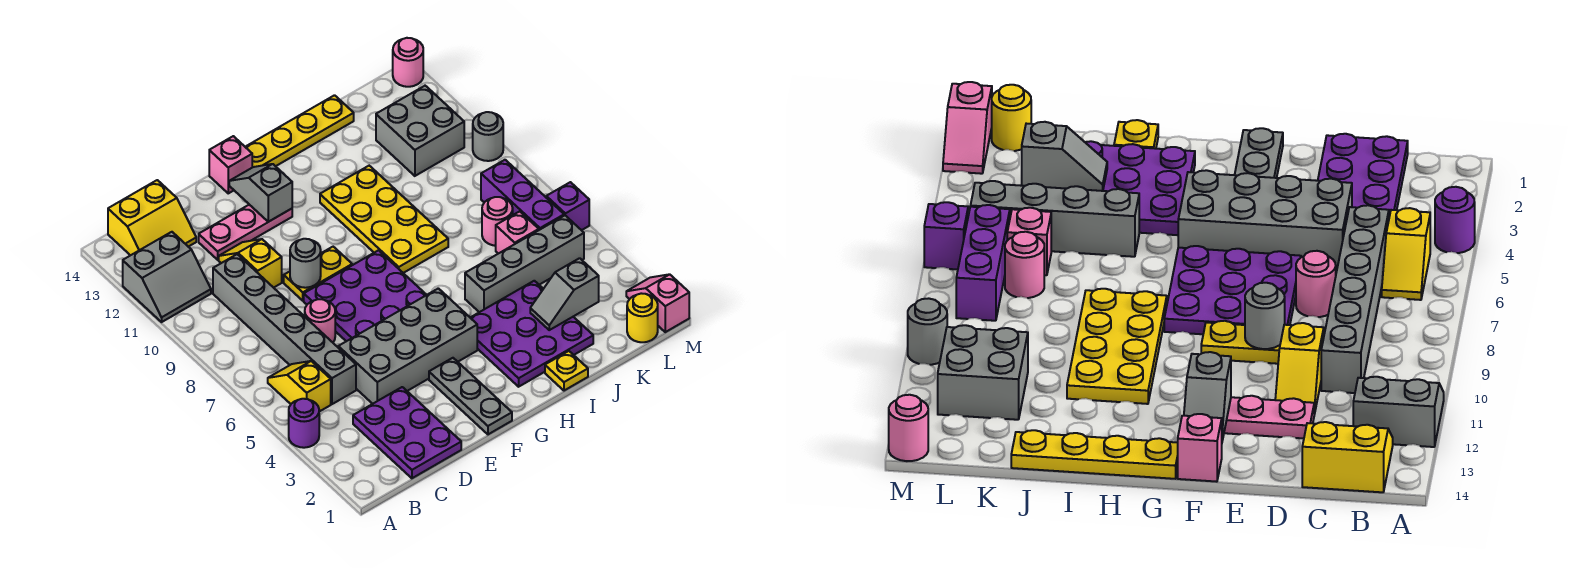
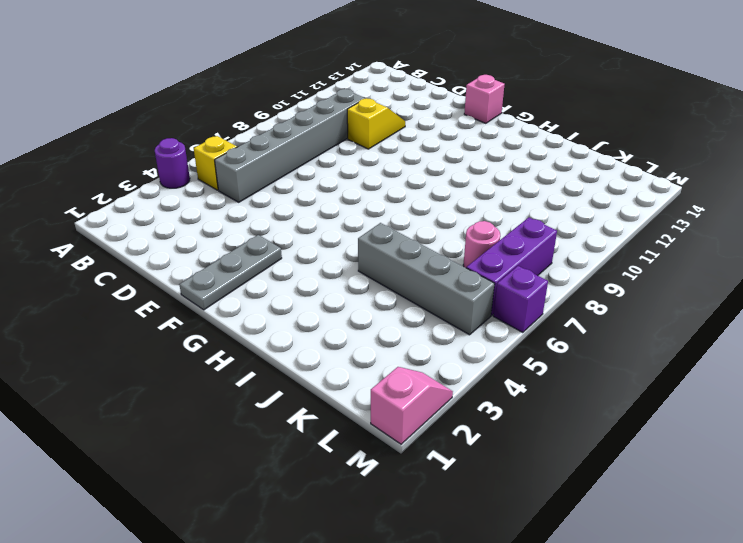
none -> grey 2x2 slope [123,232,211,322]
none -> yellow 2x2 slope [108,180,196,255]
none -> purple 2x3 plate [353,387,461,478]
none -> grey 2x4 brick [338,288,477,404]

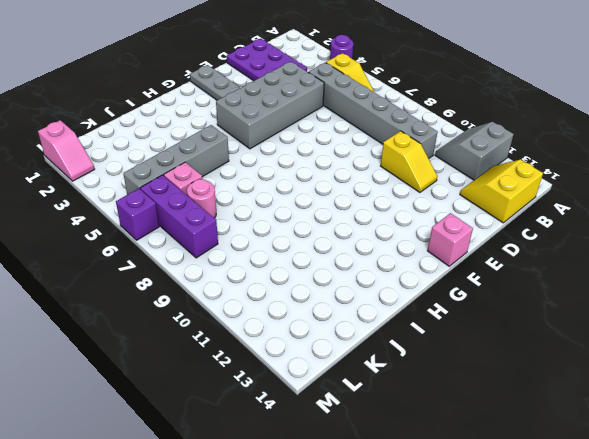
none -> pink 1x1 round brick [305,299,335,342]
none -> pink 1x3 plate [199,205,292,260]
none -> purple 3x3 plate [304,250,426,341]
none -> yellow 1x2 plate [284,247,352,301]

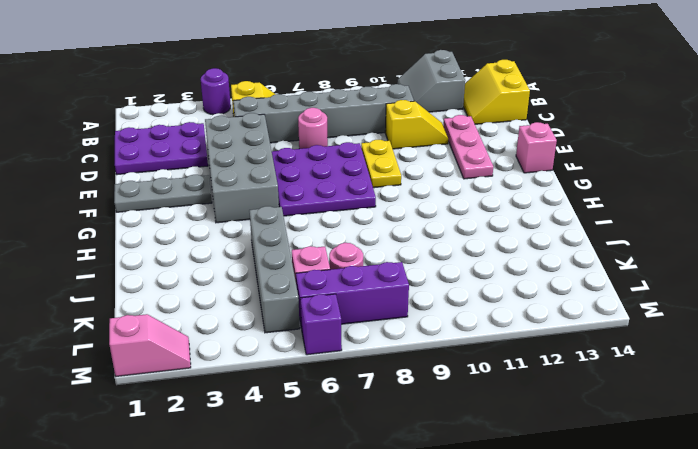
none -> yellow 1x4 plate [246,95,354,167]
none -> purple 3x3 plate [470,281,593,387]
none -> yellow 2x4 plate [320,166,448,273]
none -> yellow 1x1 plate [545,351,588,391]

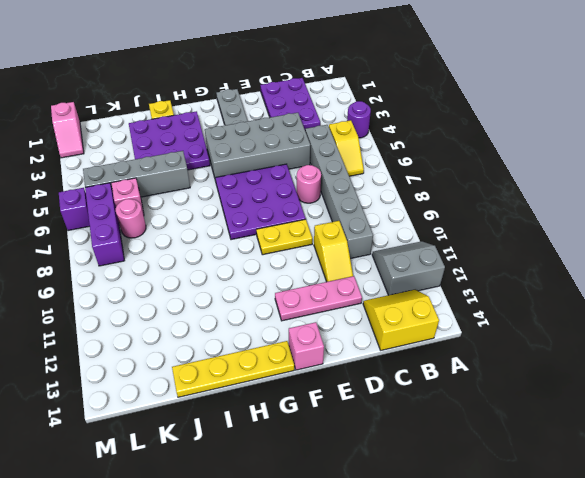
none -> yellow 2x4 plate [320,166,448,273]
none -> grey 2x2 brick [376,86,464,176]
none -> yellow 1x1 round brick [627,293,658,342]
none -> grey 1x1 round brick [473,112,503,161]

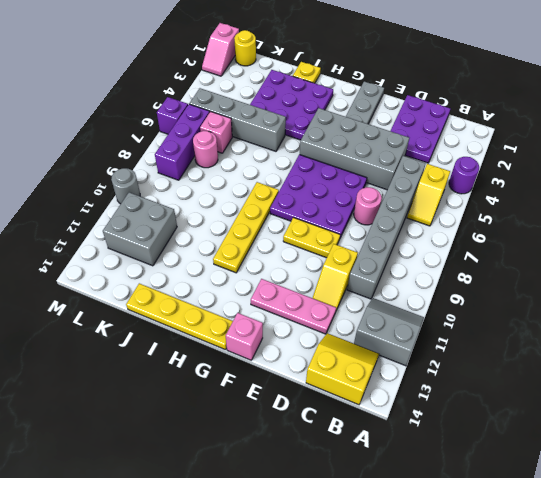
yellow 1x4 plate [213,182,279,273] -> yellow 2x4 plate [320,166,448,273]
none -> pink 1x1 round brick [393,38,423,87]
none -> grey 1x1 round brick [290,239,321,288]
none -> grey 1x2 slope [229,164,292,222]
none -> grey 1x2 slope [530,258,599,330]

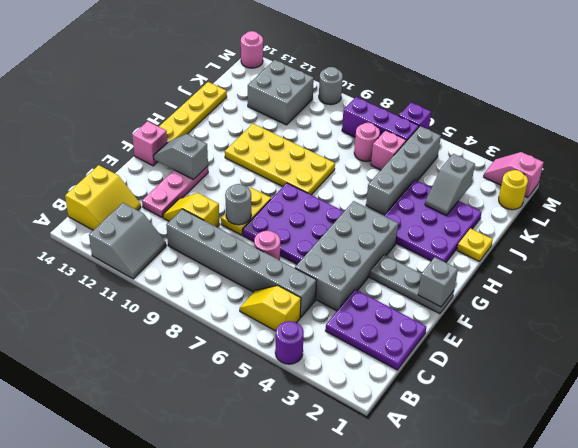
grey 1x1 brick [418,257,458,307] -> none

